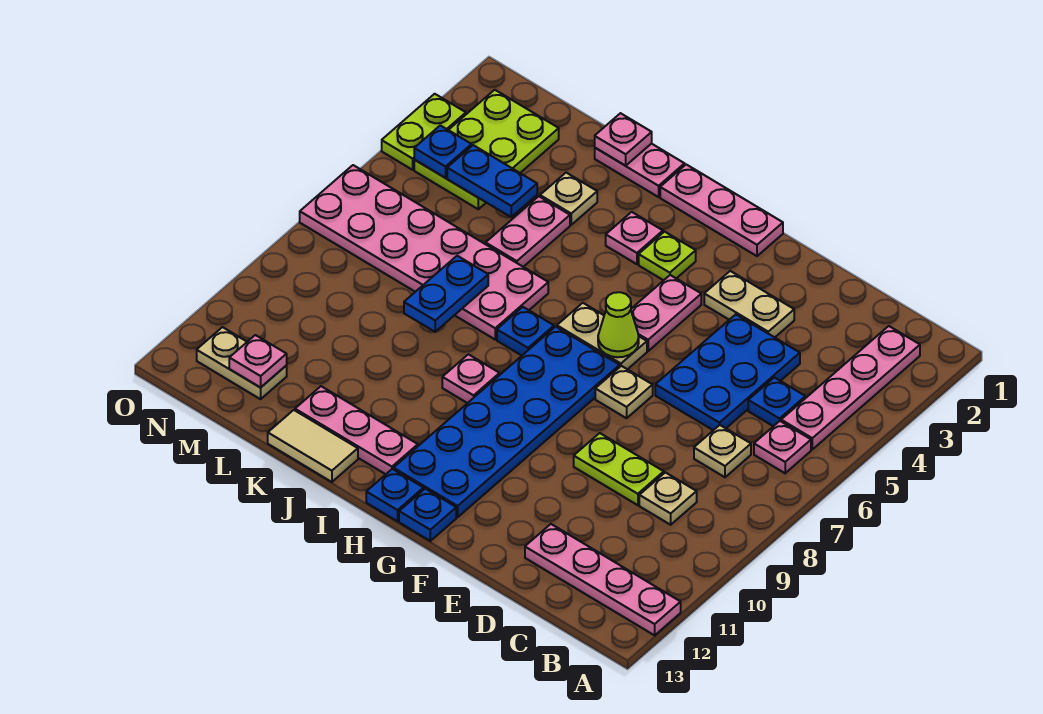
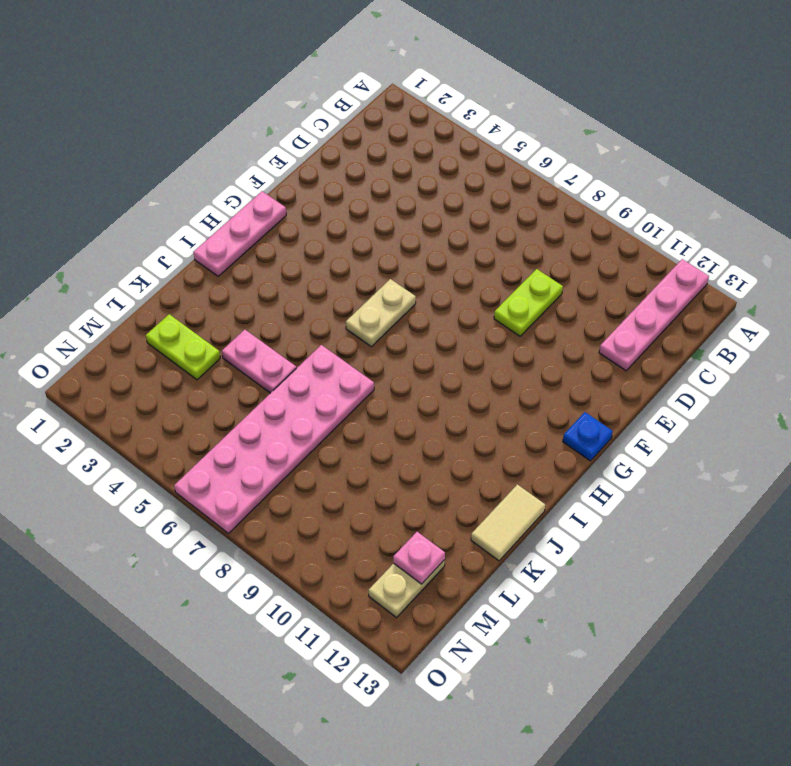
lime 1x2 plate [146,314,220,380] -> lime 1x2 plate moved to [382,94,466,170]
none -> pink 1x4 plate [781,326,920,449]
none -> pink 1x1 plate [754,421,811,473]
none -> blue 1x1 plate [748,377,805,426]
none -> tan 1x1 plate [694,425,751,477]

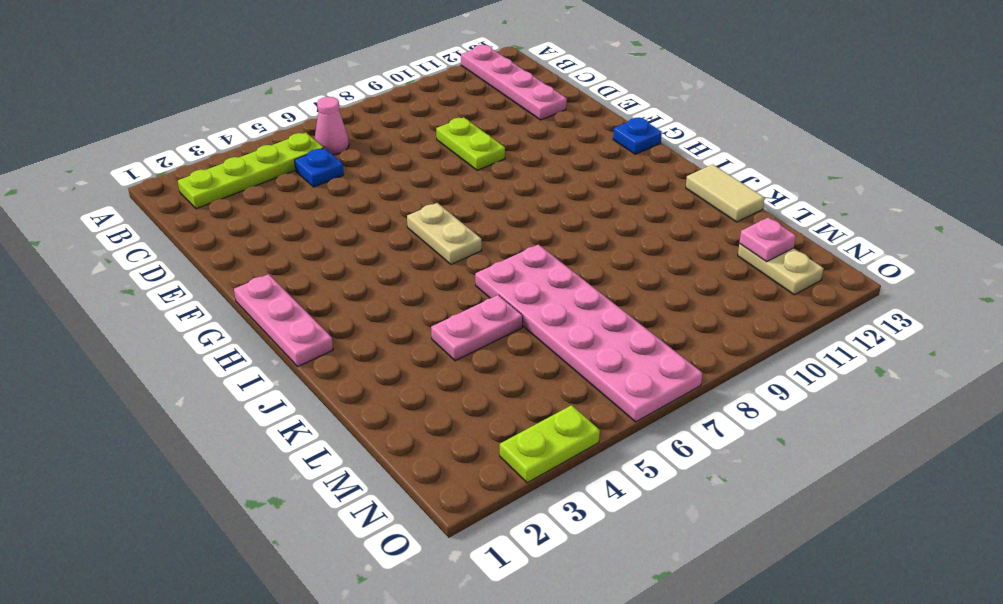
lime 1x4 plate [178,133,324,209] -> pink 1x4 plate [781,326,920,449]
pink 1x1 cone [314,97,349,155] -> pink 1x1 plate [754,421,811,473]
none -> tan 1x1 plate [694,425,751,477]
none -> tan 1x1 plate [639,472,697,525]
none -> blue 2x3 plate [655,314,800,430]
none -> tan 1x2 plate [704,271,794,337]

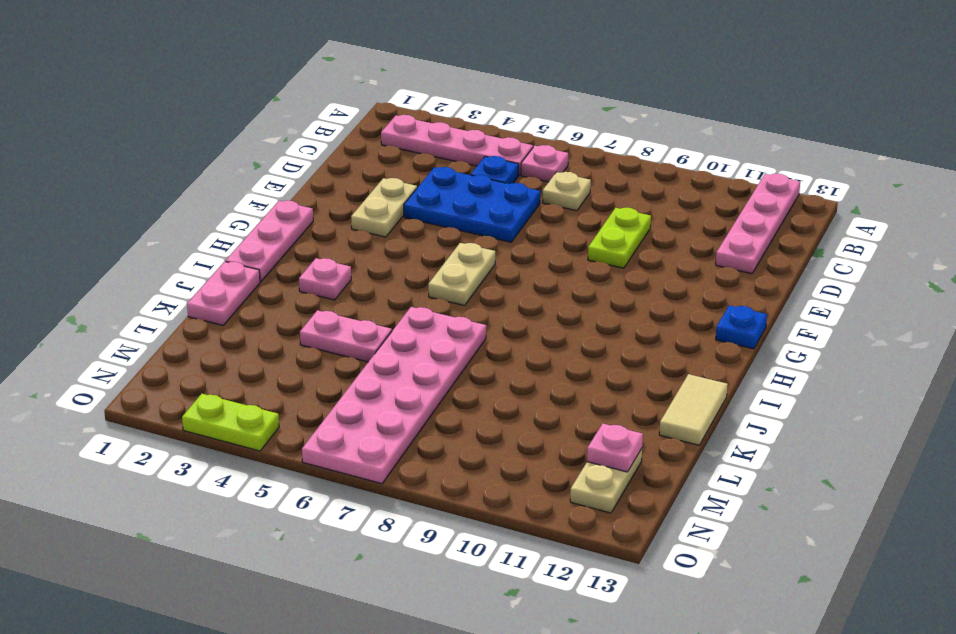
none -> tan 1x1 plate [639,472,697,525]
none -> tan 1x1 plate [595,366,653,418]
none -> pink 1x2 plate [631,275,701,351]
none -> blue 2x6 plate [394,327,620,517]

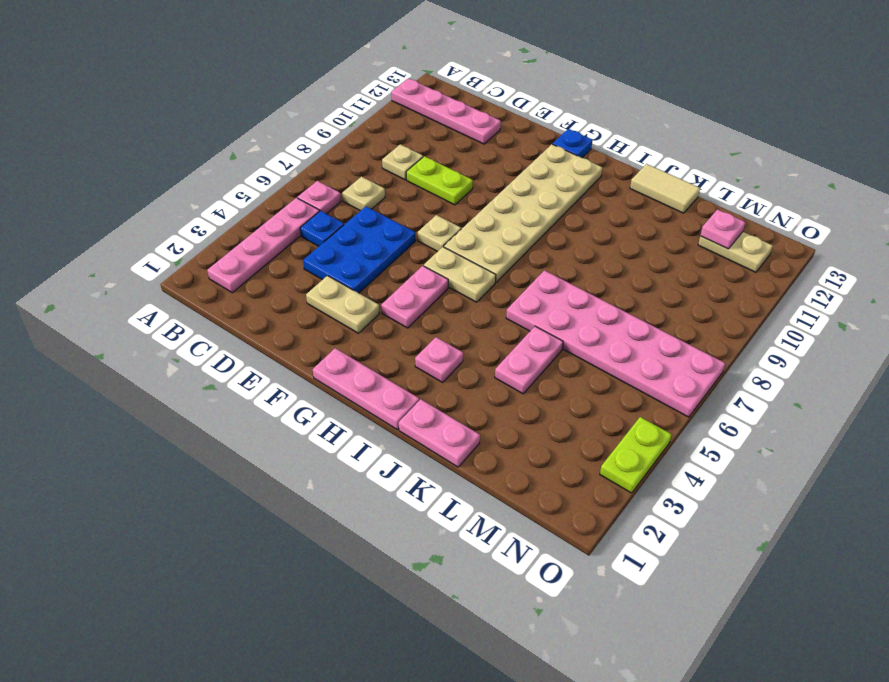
tan 2x6 plate [444,144,603,282] -> blue 2x6 plate [394,327,620,517]
none -> lime 1x1 plate [639,232,696,280]
none -> blue 1x1 plate [366,469,424,521]
none -> blue 1x1 plate [497,307,554,356]
none -> pink 1x1 plate [442,354,500,403]

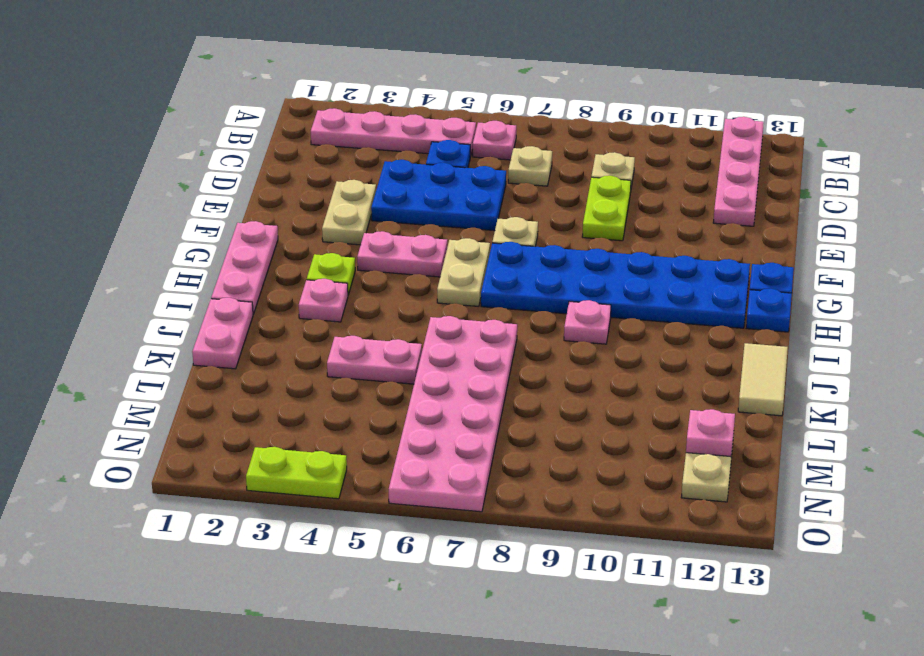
none -> blue 1x1 plate [497,307,554,356]
none -> pink 1x3 plate [295,386,418,474]
none -> tan 1x1 plate [540,173,597,225]
none -> lime 2x3 plate [414,90,559,209]

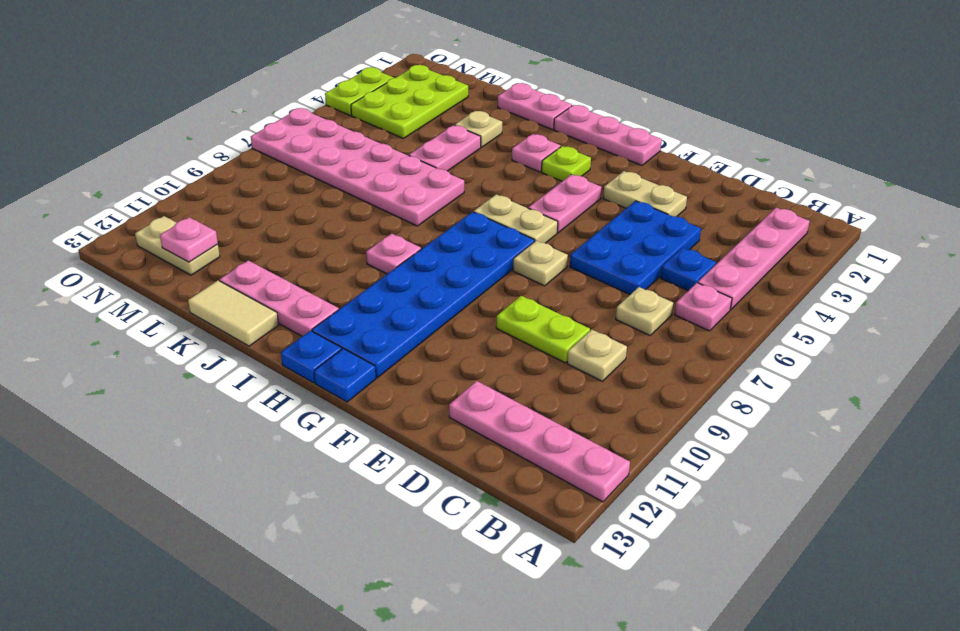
none -> blue 1x1 plate [497,307,554,356]
none -> lime 1x1 cone [598,292,639,357]
none -> pink 1x1 plate [595,113,652,166]
none -> blue 1x2 plate [404,256,488,332]

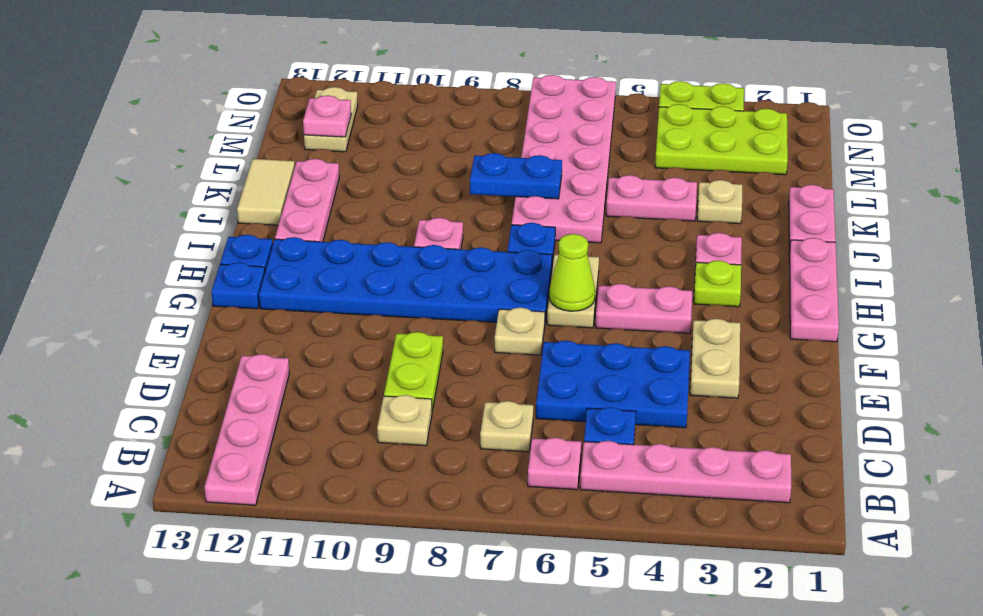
none -> pink 1x1 plate [595,113,652,166]
none -> blue 1x2 plate [447,145,537,217]
none -> blue 1x1 plate [414,125,472,178]

